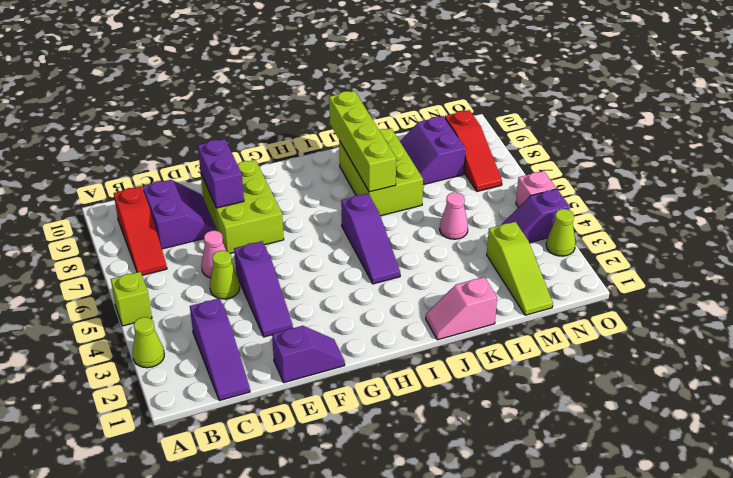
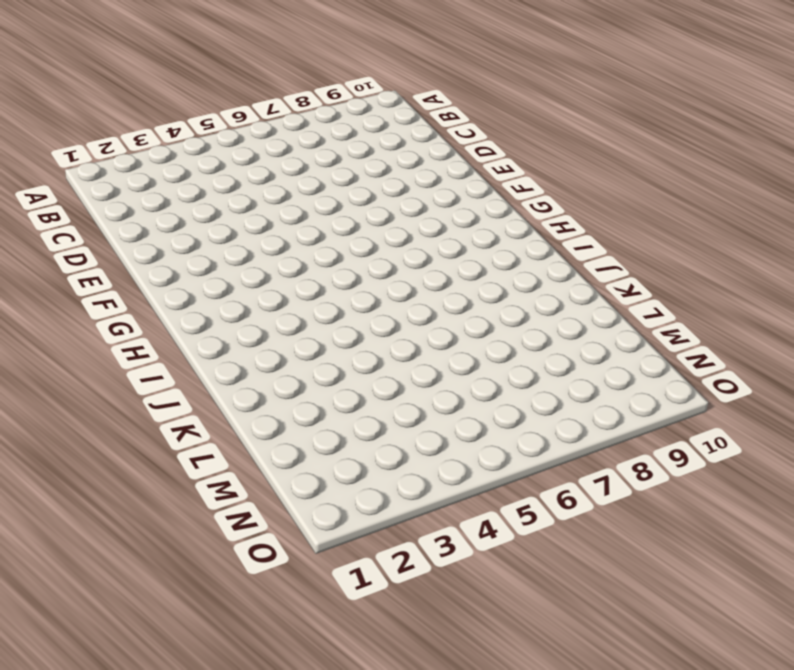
none -> lime 1x1 cone [133,317,164,368]
none -> lime 1x1 brick [111,272,152,326]
none -> red 1x3 slope [114,187,167,275]

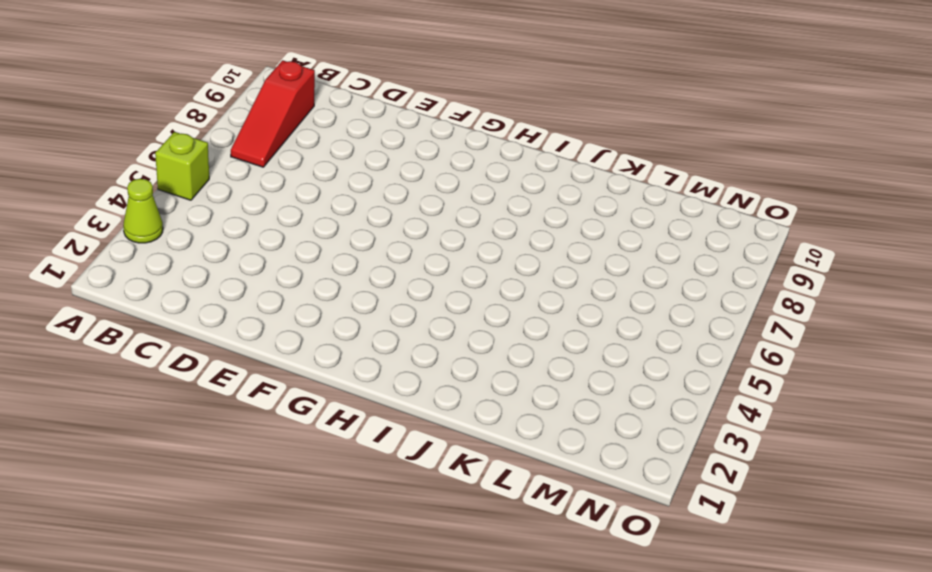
none -> purple 1x3 slope [190,298,250,401]
none -> purple 2x2 slope [143,180,217,249]
none -> lime 1x1 cone [210,251,240,299]

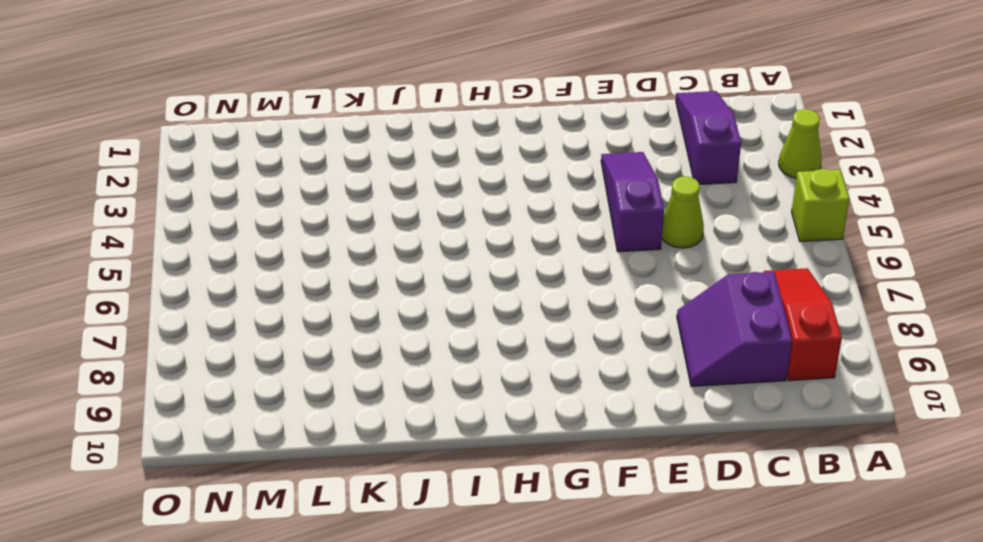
none -> pink 1x1 cone [201,231,226,278]
none -> purple 1x2 slope [272,326,345,383]
none -> lime 2x3 brick [201,160,284,253]

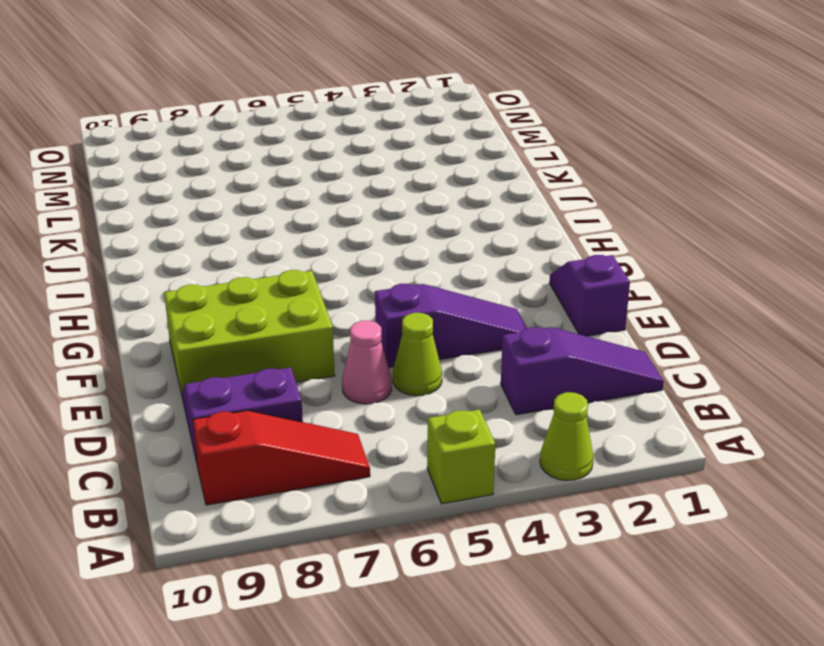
none -> purple 1x3 slope [341,194,400,284]
none -> pink 1x2 slope [426,277,497,340]
none -> lime 2x3 brick [339,128,423,216]

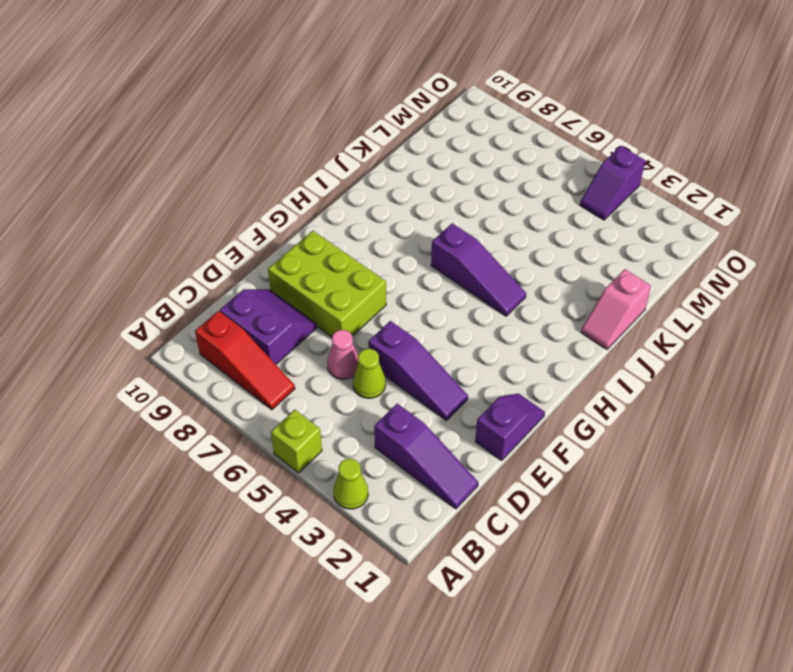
none -> lime 2x3 brick [339,128,423,216]
none -> pink 1x1 cone [440,193,468,239]
none -> purple 2x2 slope [400,116,466,185]

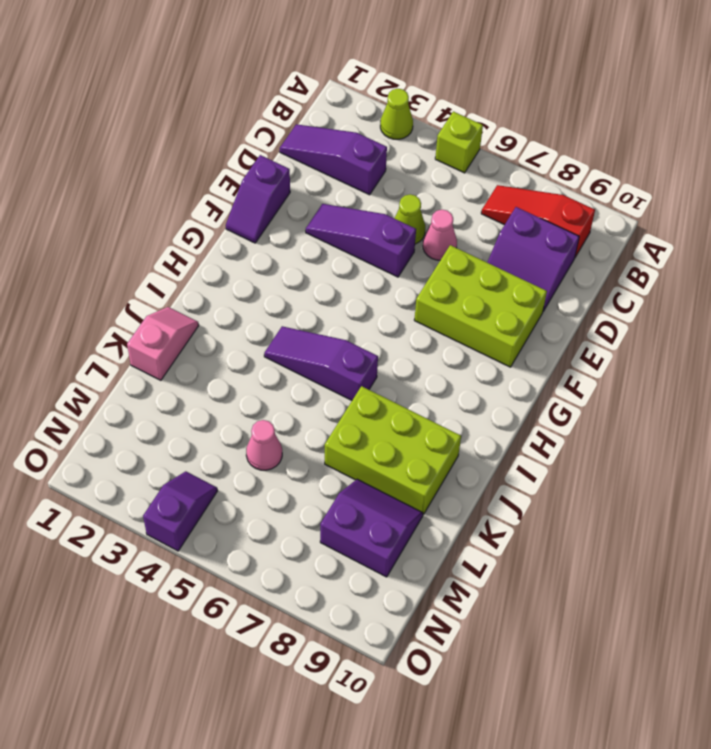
none -> lime 1x3 slope [487,222,553,315]
none -> red 1x3 slope [445,110,502,191]
none -> lime 1x1 cone [546,209,575,256]

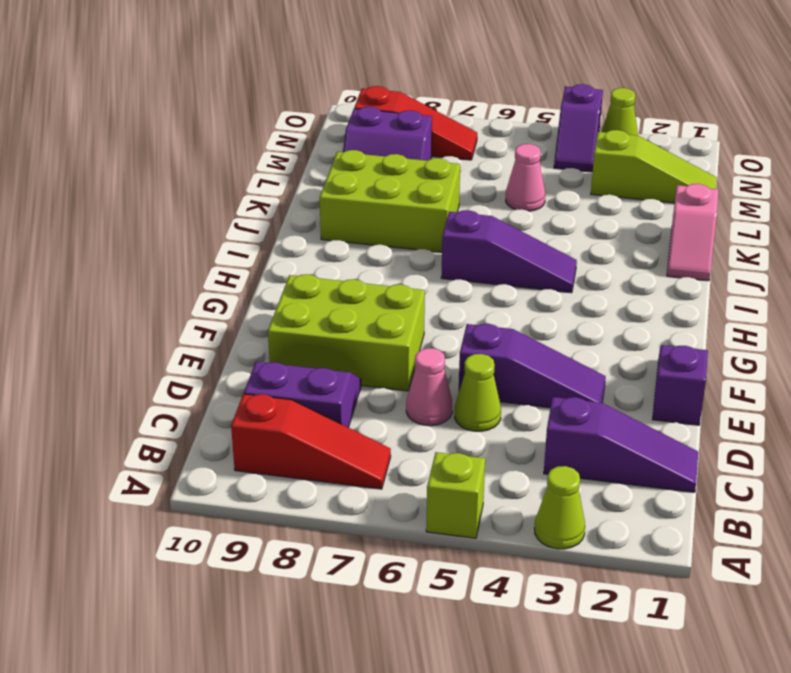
none -> pink 1x1 brick [516,171,556,208]
none -> purple 1x2 brick [198,139,244,208]
none -> lime 1x4 brick [329,91,396,192]

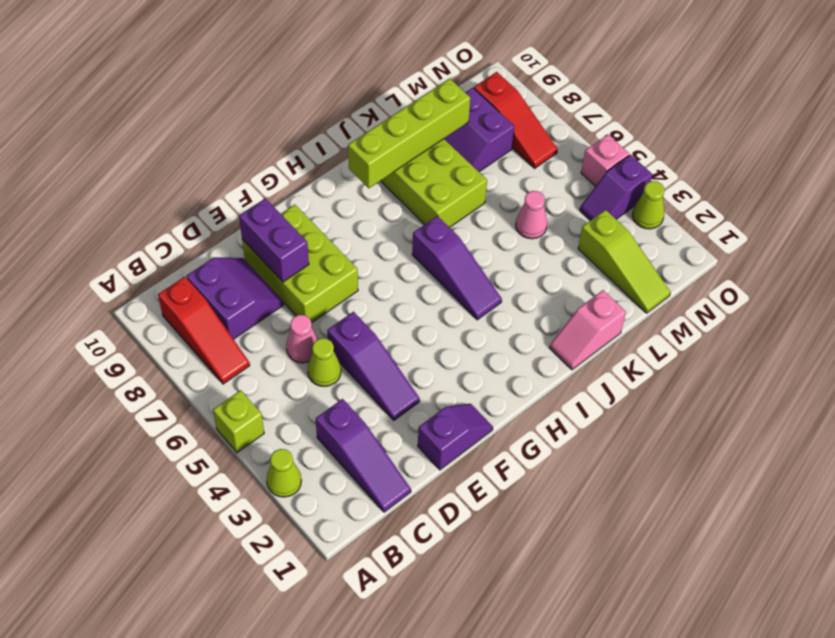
lime 1x4 brick [348,79,470,188] -> lime 1x4 brick turned to [329,91,396,192]

